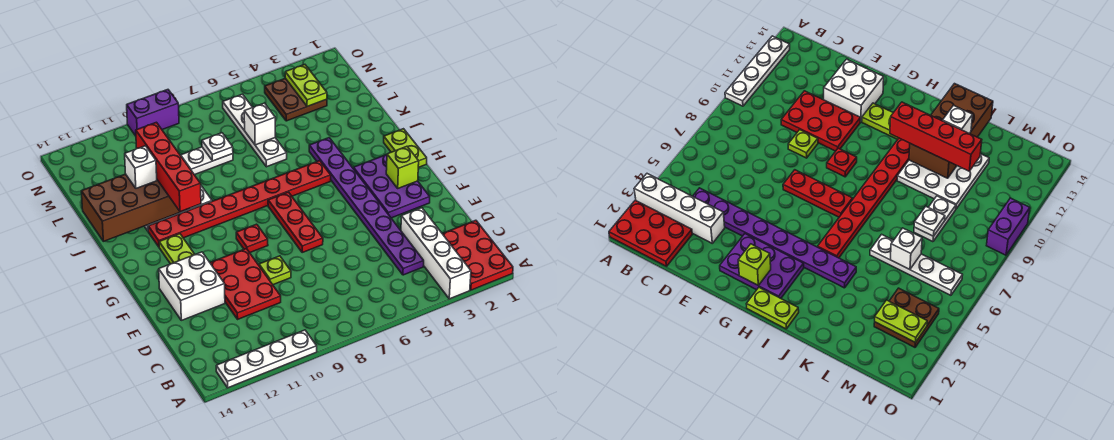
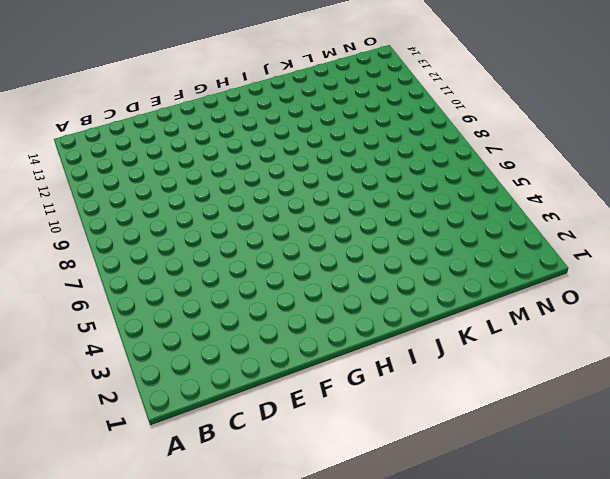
none -> red 2x3 plate [442,220,513,290]
none -> white 1x4 brick [401,208,471,299]
none -> white 1x4 plate [216,330,317,388]

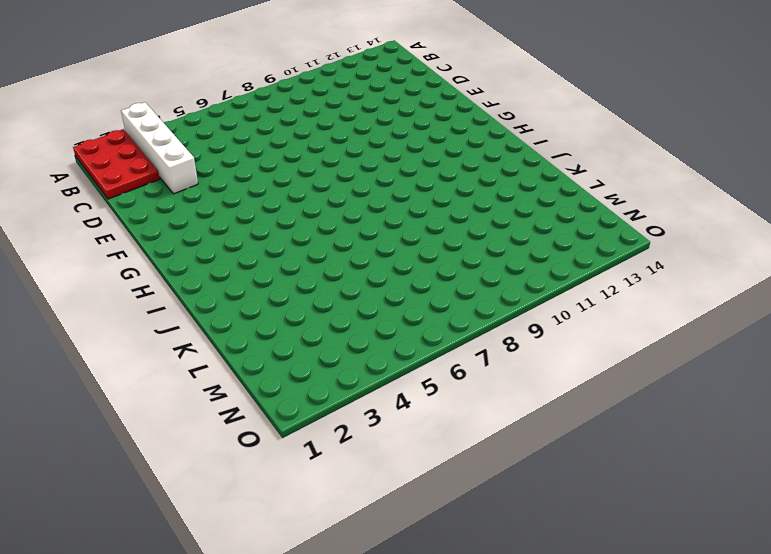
none -> white 1x4 plate [216,330,317,388]
none -> purple 1x8 plate [309,138,424,275]
none -> red 2x3 plate [210,249,281,319]

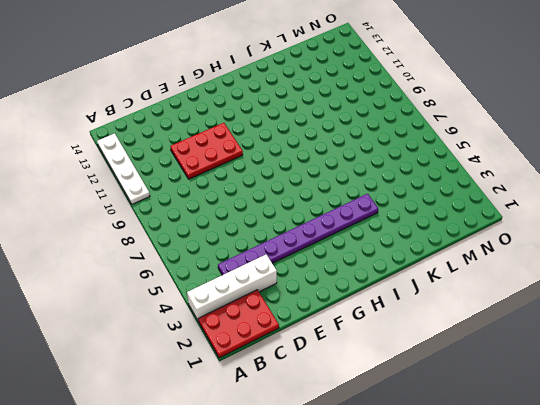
none -> lime 1x1 plate [259,256,291,285]
none -> white 2x2 brick [159,252,225,320]
none -> purple 2x3 plate [353,155,430,218]

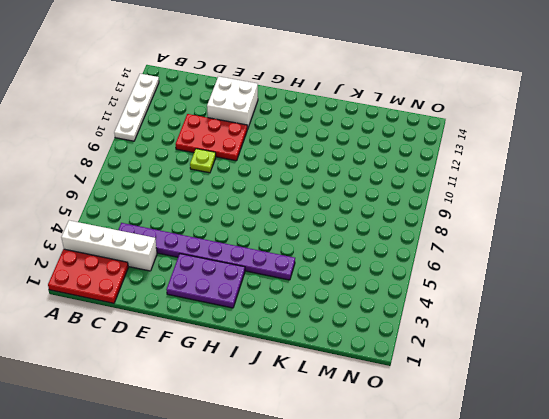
none -> red 1x3 plate [268,192,323,252]
none -> red 1x1 plate [236,224,268,253]
none -> lime 1x2 plate [159,234,195,264]

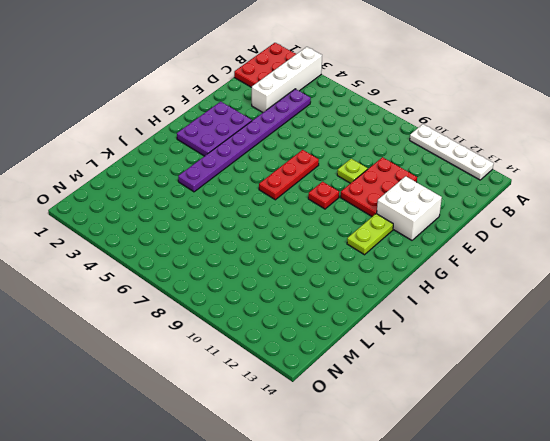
none -> lime 1x2 plate [384,129,427,167]
none -> red 1x8 plate [148,161,331,247]
none -> white 3x3 plate [897,154,989,209]

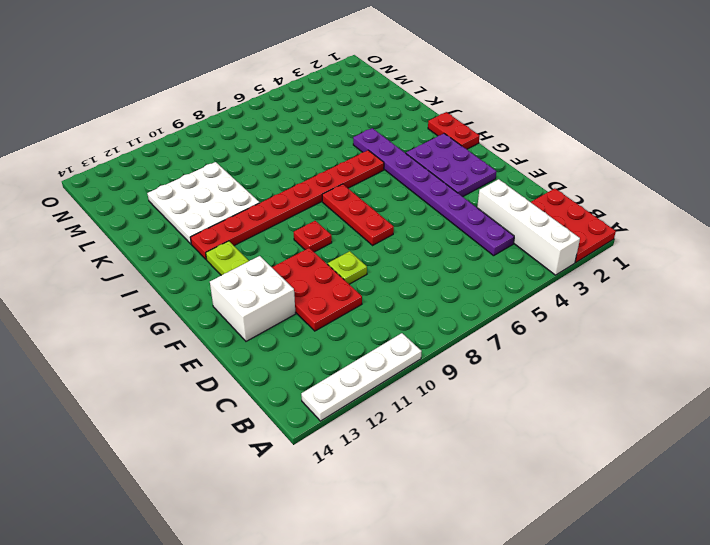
red 1x2 plate [428,112,480,149] -> lime 1x2 plate [384,129,427,167]
none -> white 1x4 plate [223,94,287,167]
none -> white 1x2 plate [181,147,233,175]
none -> brown 2x2 plate [265,78,327,121]

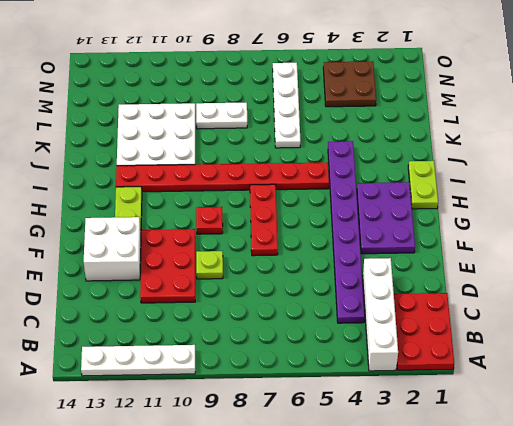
none -> purple 1x2 brick [127,90,179,136]
none -> lime 1x1 brick [386,146,419,188]
none -> brown 2x4 brick [81,174,190,241]

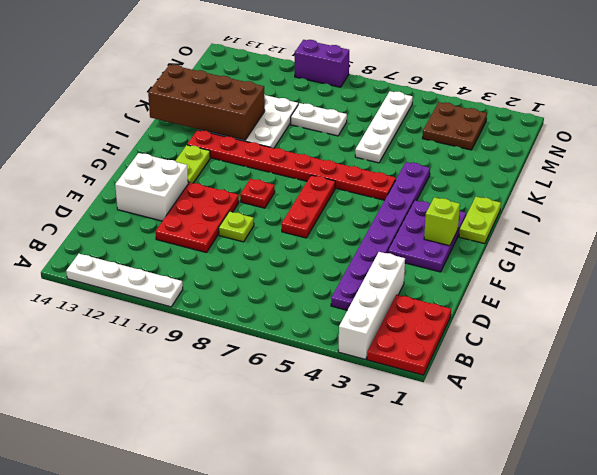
none -> white 1x1 brick [244,103,275,145]
none -> white 1x1 plate [202,133,233,161]
none -> lime 1x2 plate [285,65,327,106]

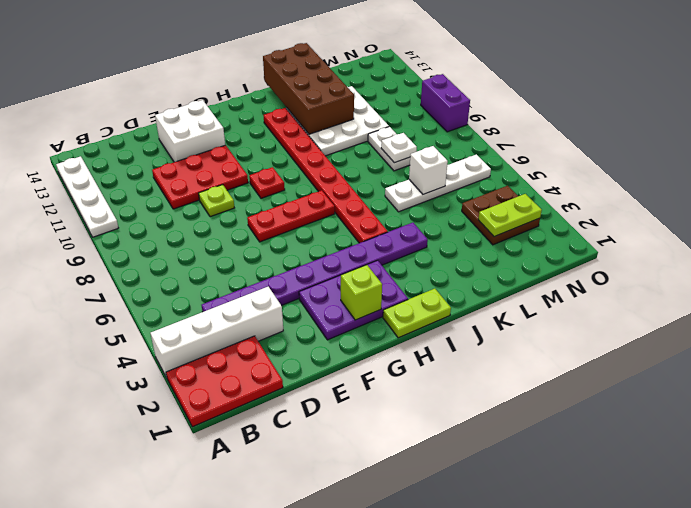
none -> lime 1x2 plate [159,234,195,264]
none -> red 1x4 brick [136,122,201,212]
none -> white 1x1 brick [125,146,157,188]

